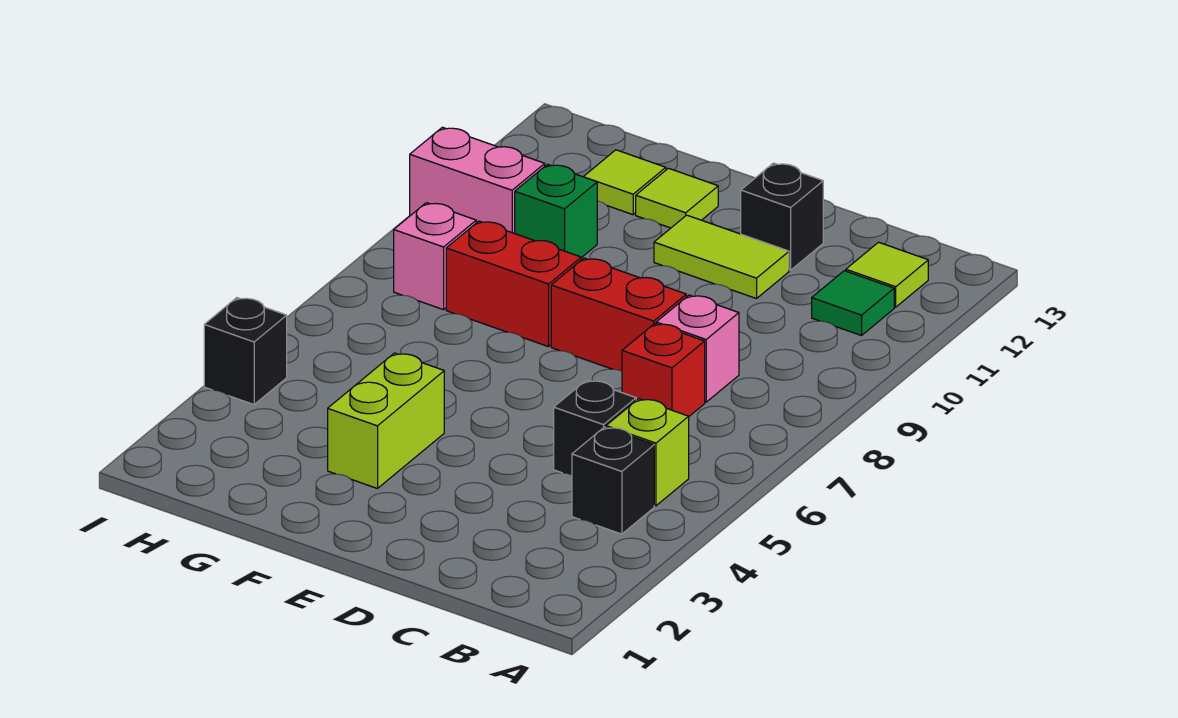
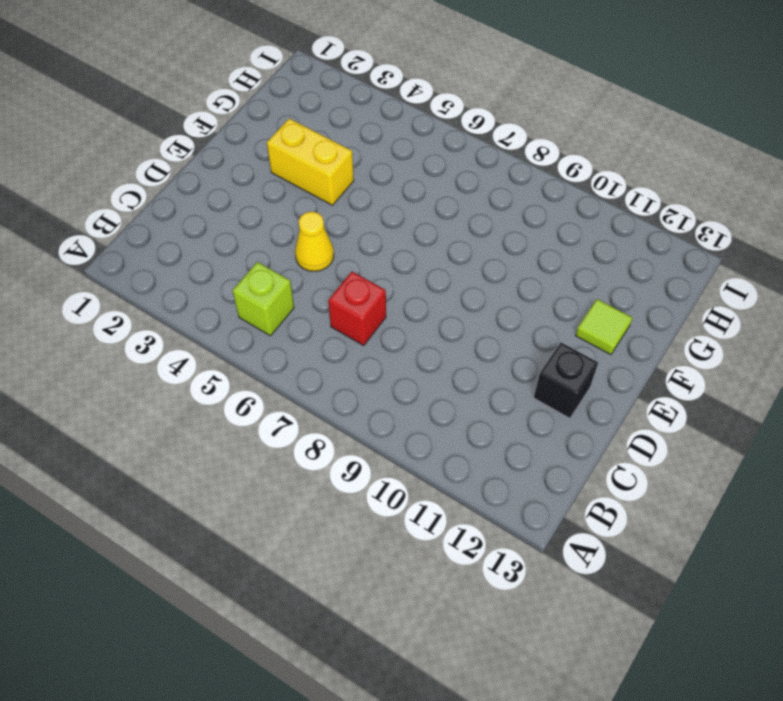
yellow 1x1 cone [295,212,334,271] -> none
yellow 1x2 brick [267,119,354,205] -> lime 1x2 brick [328,353,444,489]
none -> black 1x1 brick [572,427,654,534]
none -> green 1x1 tile [812,271,894,336]
none -> lime 1x1 tile [846,242,928,307]

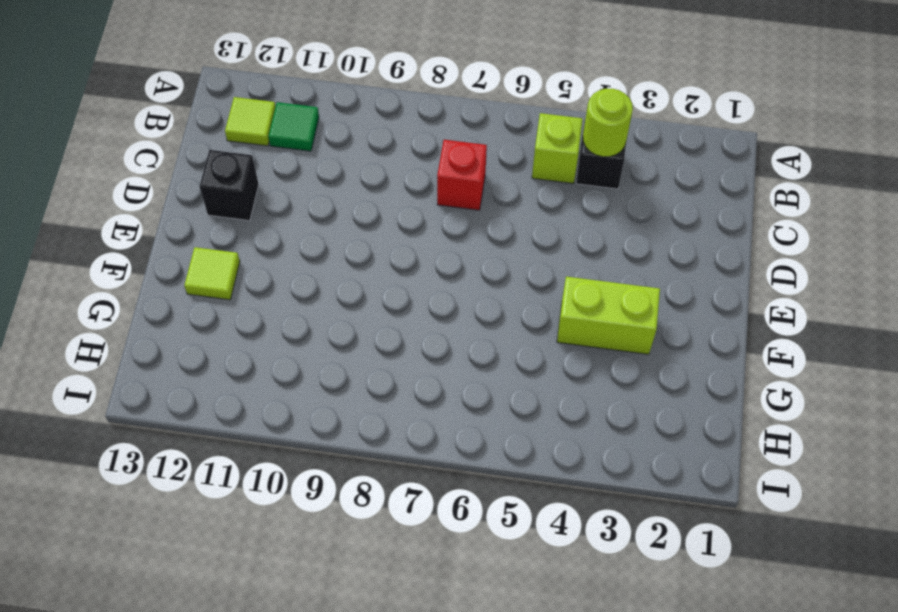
lime 1x1 round brick [583,89,633,157] -> none
none -> black 1x1 brick [554,380,636,475]
none -> pink 1x1 brick [656,295,739,402]
none -> red 1x2 brick [551,258,686,371]

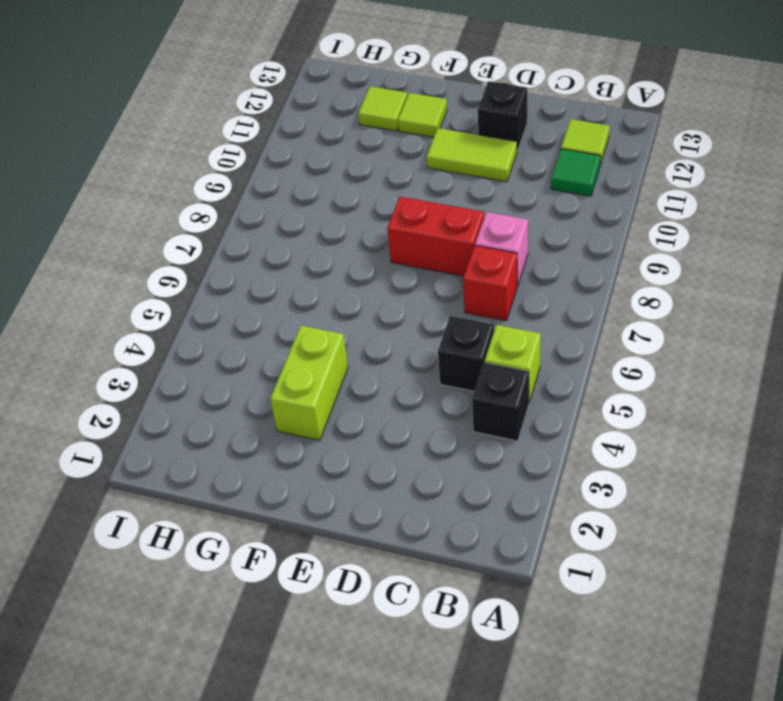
none -> red 1x2 brick [446,221,581,347]
none -> green 1x1 brick [515,164,597,258]
none -> pink 1x1 brick [394,203,476,310]

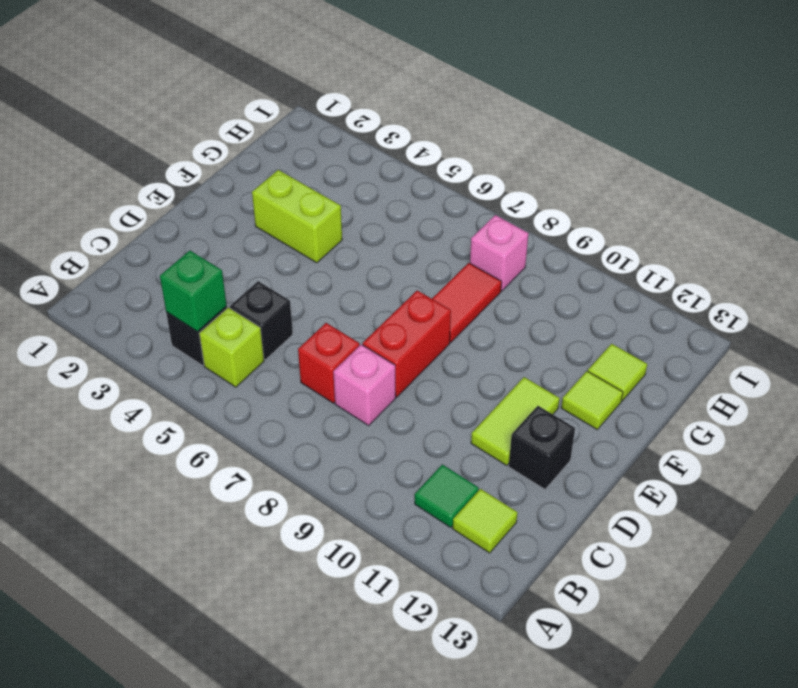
green 1x1 brick [160,251,227,332] -> green 1x1 brick moved to [515,164,597,258]
red 1x2 tile [432,263,502,342] -> red 1x2 brick [446,221,581,347]
none -> pink 1x2 brick [410,127,545,233]
none -> black 1x1 brick [204,298,287,405]

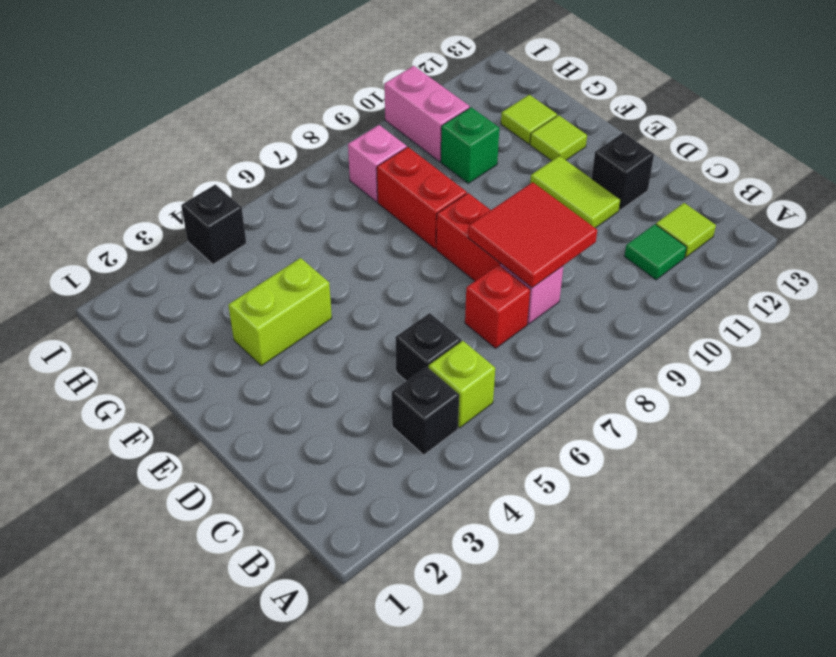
red 2x2 tile [468,182,597,288] -> none

